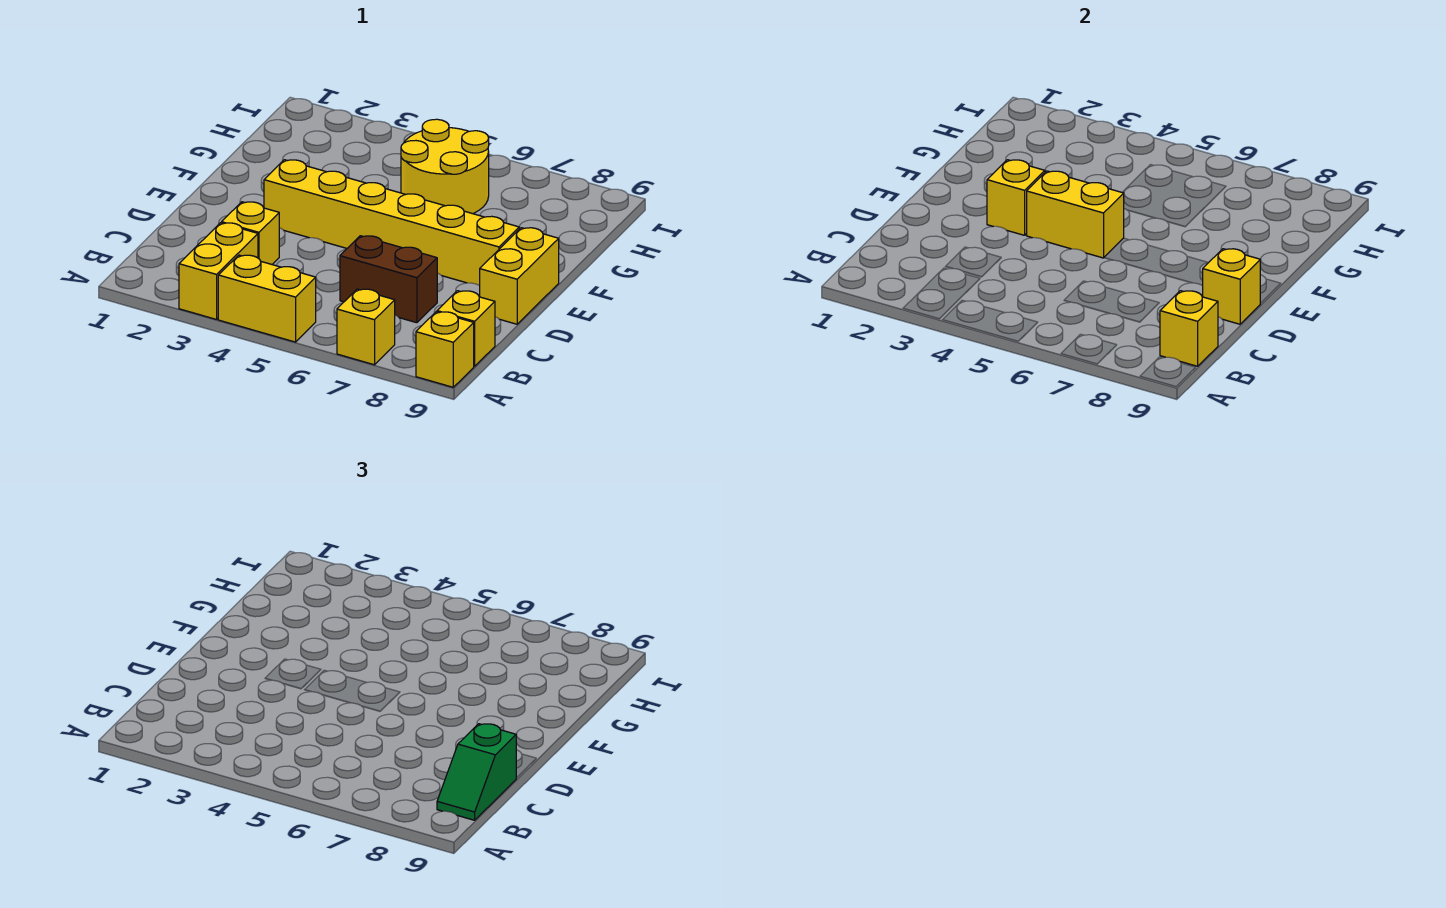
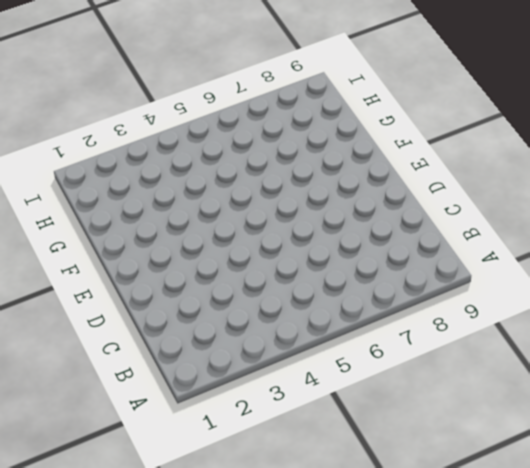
none -> yellow 1x2 brick [179,223,258,319]
none -> yellow 1x2 brick [218,255,316,342]
none -> yellow 1x1 brick [337,289,395,365]

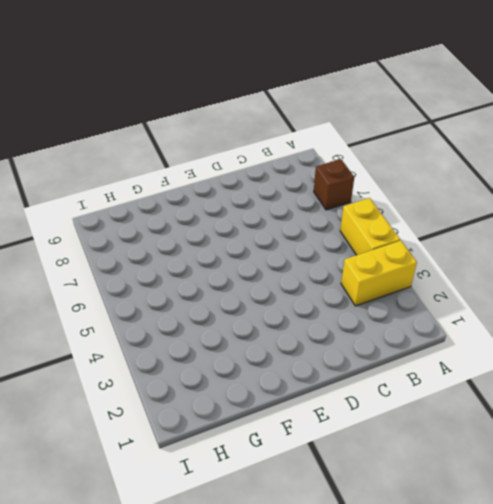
brown 1x1 brick [314,159,354,210] -> yellow 1x1 brick [337,289,395,365]
none -> yellow 1x1 brick [416,312,474,387]
none -> yellow 1x1 brick [437,291,495,366]
none -> yellow 1x1 brick [222,202,279,264]

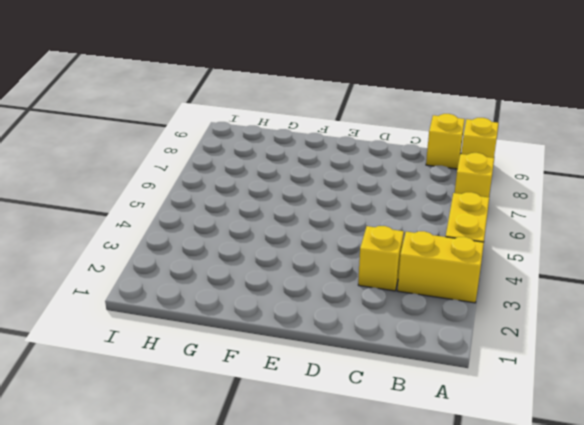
none -> brown 1x2 brick [340,236,437,323]
none -> yellow 1x2 brick [480,228,559,324]
none -> yellow 1x6 brick [264,160,519,286]

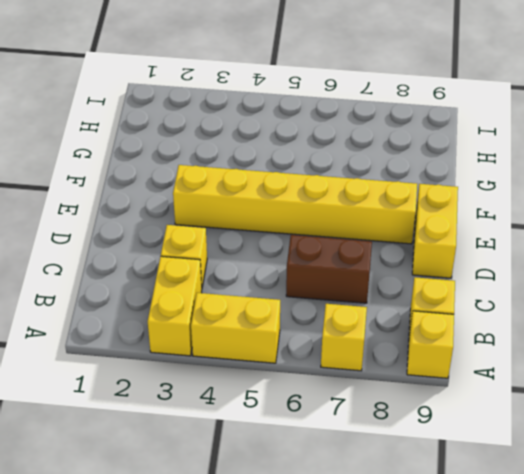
none -> yellow 2x2 round brick [401,119,489,214]
none -> yellow 1x1 brick [1160,291,1218,366]
none -> yellow 1x1 brick [1203,249,1260,324]

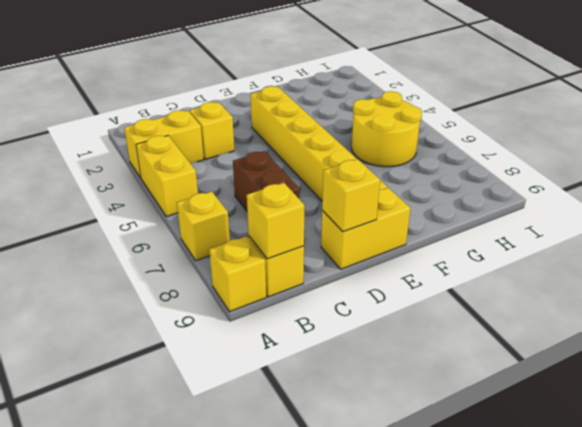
none -> yellow 1x1 brick [987,160,1045,235]
none -> yellow 1x2 brick [1027,171,1124,258]
none -> green 1x2 slope [437,724,516,820]

